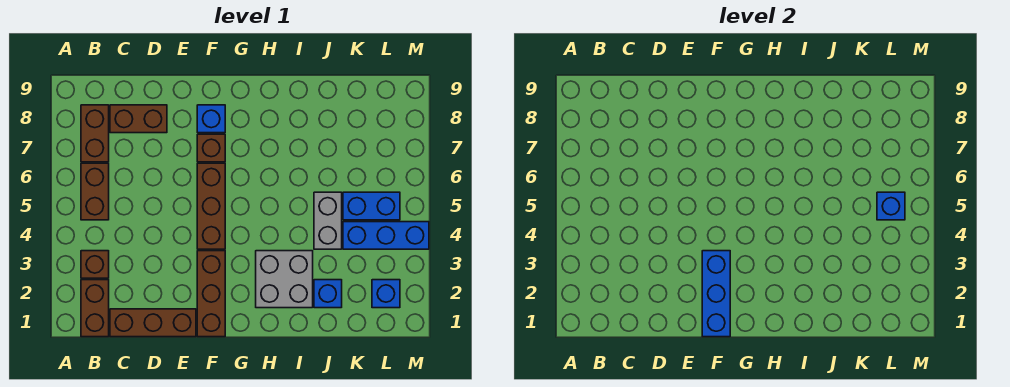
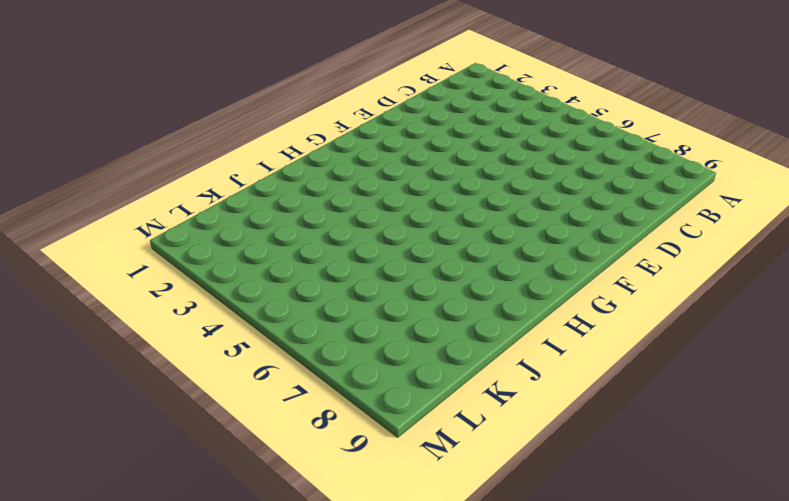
none -> brown 1x2 brick [81,280,109,337]
none -> brown 1x1 brick [81,251,109,278]
none -> brown 1x2 brick [81,163,109,220]

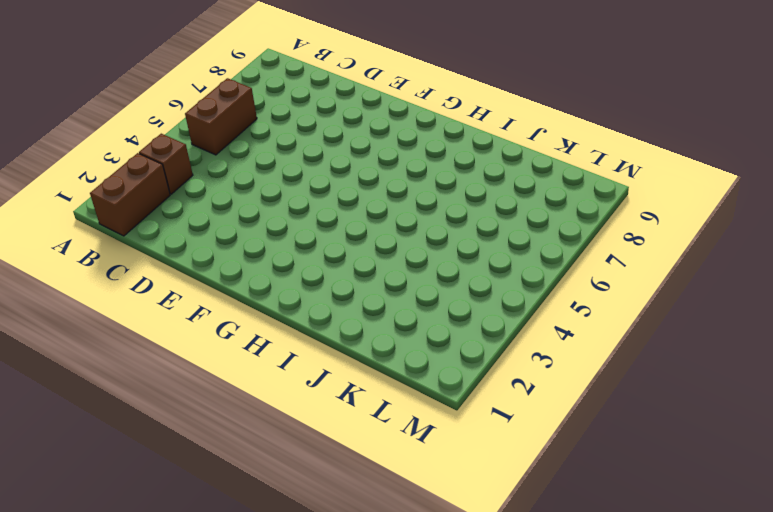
none -> brown 1x2 brick [81,105,109,162]
none -> brown 1x3 brick [110,309,196,337]
none -> brown 1x2 brick [110,105,167,133]

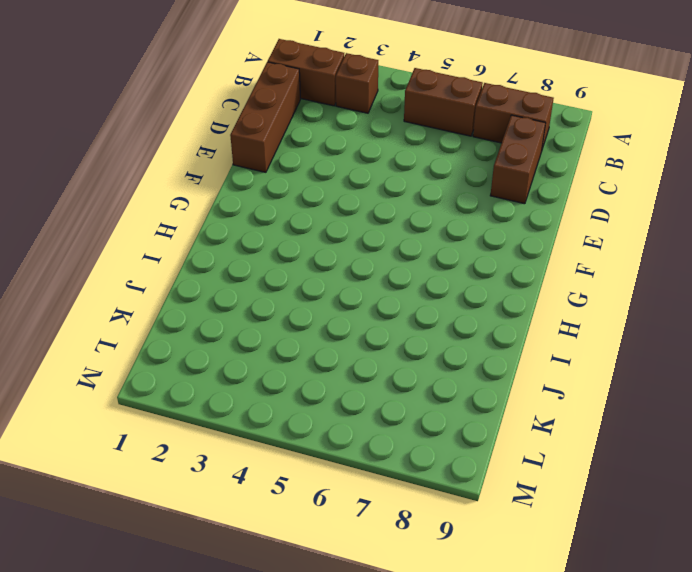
none -> brown 1x3 brick [197,251,225,337]
none -> brown 1x3 brick [197,163,225,249]
none -> brown 1x1 brick [197,134,225,162]

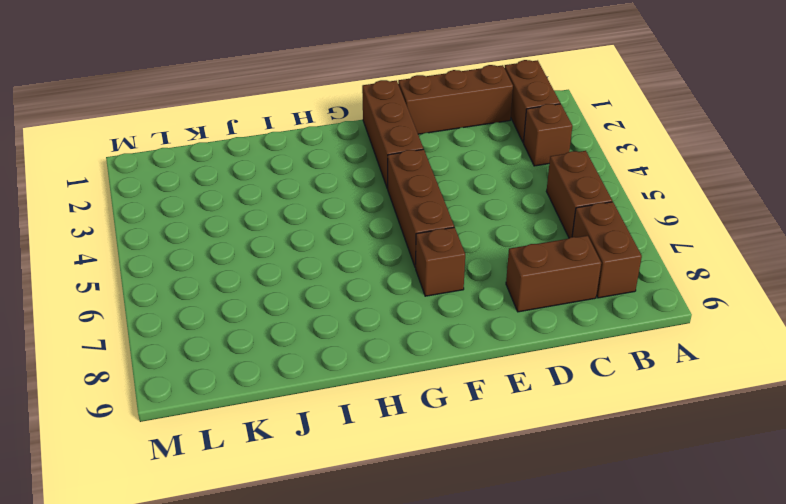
none -> blue 1x1 brick [197,105,225,133]
none -> grey 2x2 brick [256,251,313,308]
none -> blue 1x1 brick [314,280,342,308]

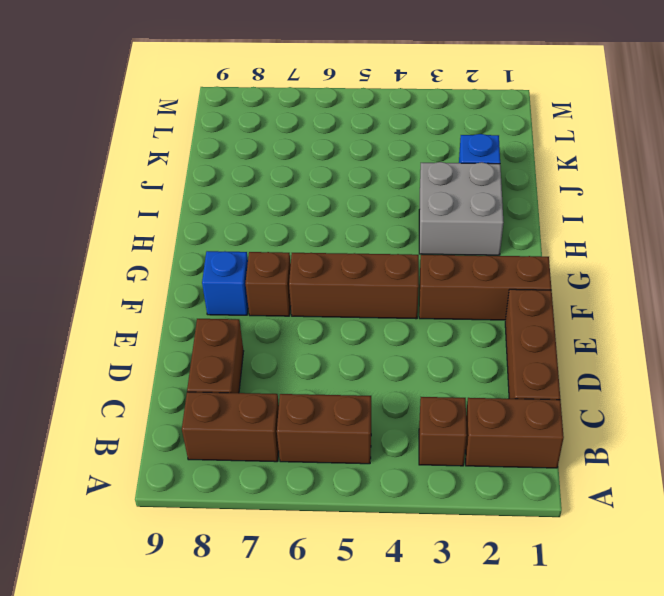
none -> grey 1x2 brick [314,192,342,249]
none -> blue 1x3 brick [343,222,429,249]
none -> blue 1x2 brick [343,192,400,220]

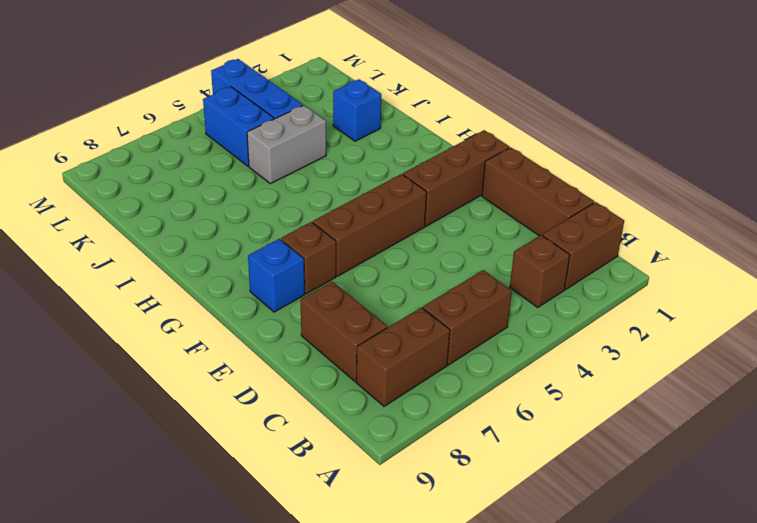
none -> grey 2x2 brick [256,251,313,308]
none -> blue 1x1 brick [372,280,400,308]
none -> blue 1x3 brick [702,251,730,337]

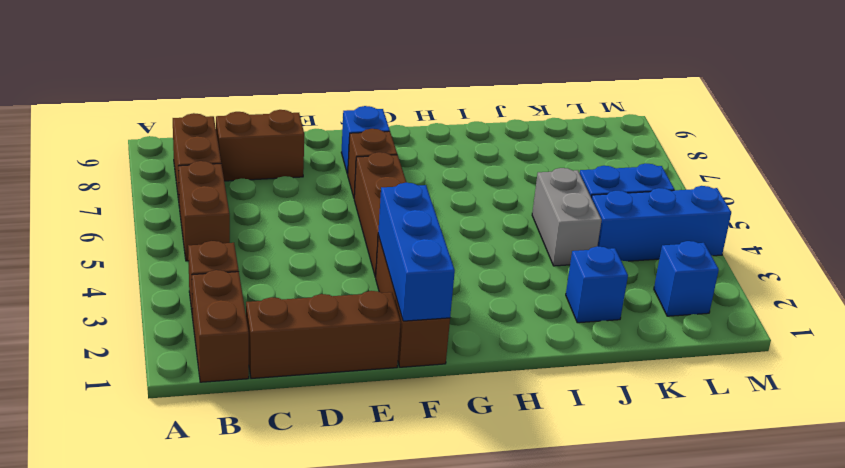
none -> grey 2x2 brick [256,251,313,308]
none -> blue 1x1 brick [877,192,905,220]

